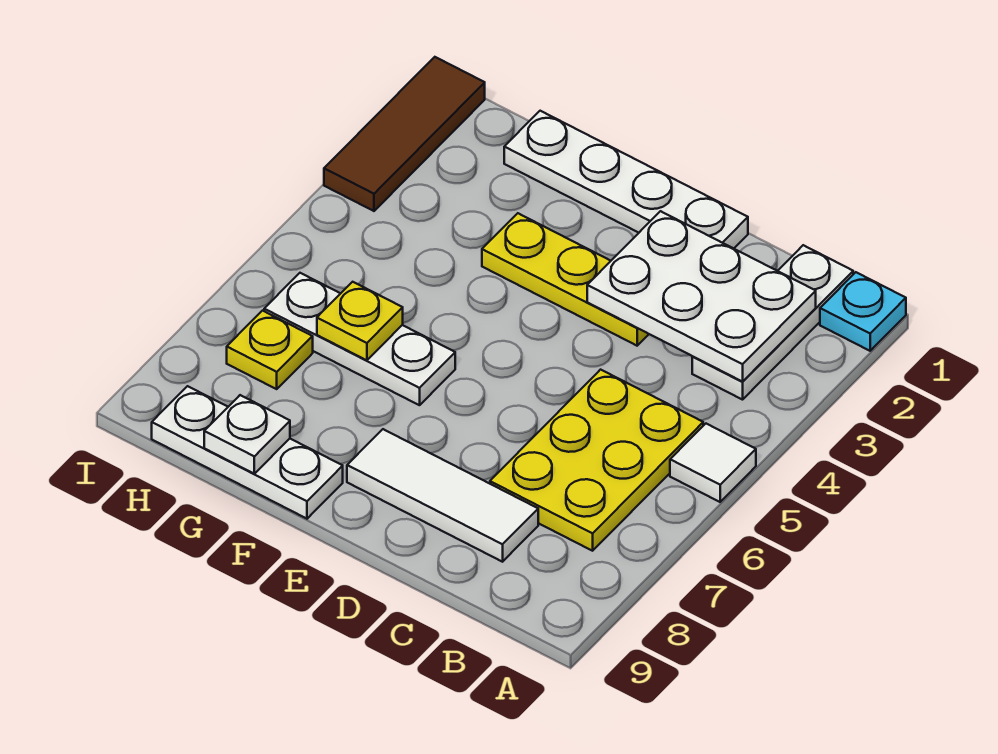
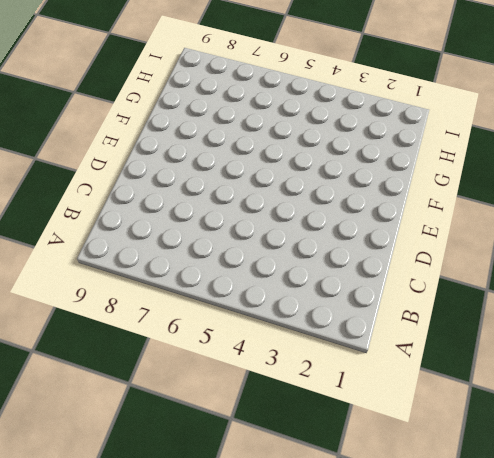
none -> cyan 1x1 plate [820,272,906,351]
none -> white 1x1 tile [670,424,756,502]
none -> white 1x3 plate [692,245,853,400]

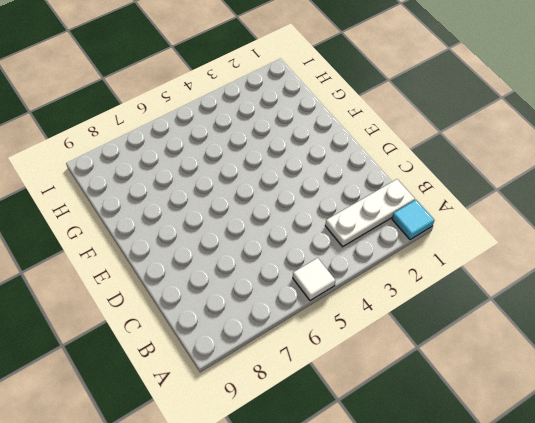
cyan 1x1 tile [392,200,434,240] -> cyan 1x1 plate [820,272,906,351]
none -> yellow 2x3 plate [490,370,703,551]
none -> white 1x3 tile [347,429,538,562]
none -> white 1x4 plate [504,111,748,248]

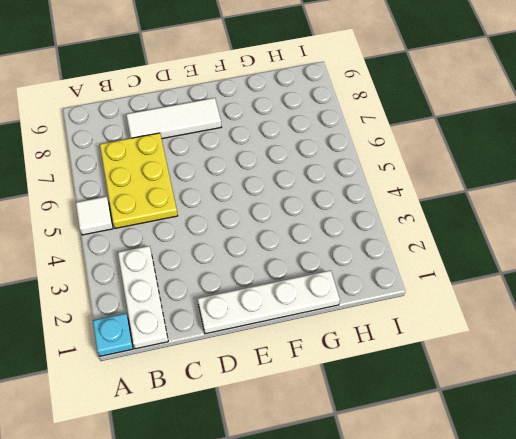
none -> yellow 1x3 plate [482,213,649,346]
none -> white 1x3 plate [264,273,455,405]
none -> white 1x3 plate [152,386,343,519]

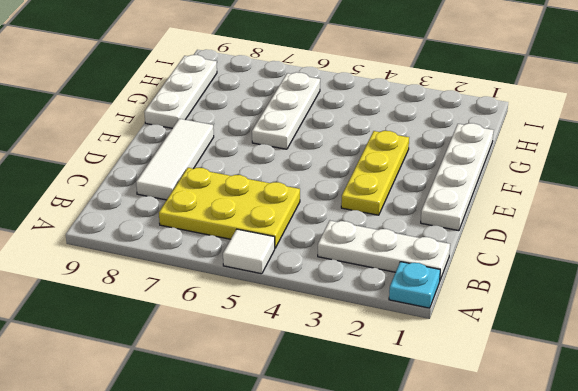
none -> yellow 1x1 plate [227,311,313,389]
none -> brown 1x3 tile [324,57,485,211]
none -> white 2x3 plate [587,211,816,382]

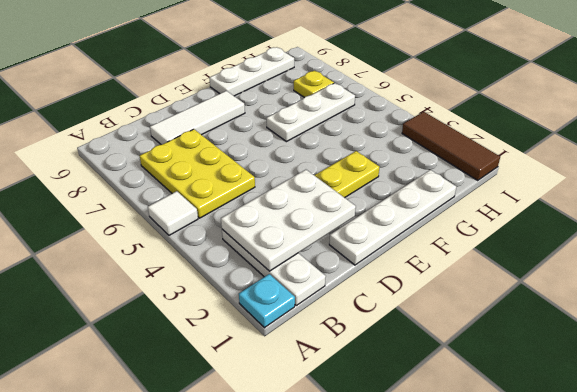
none -> yellow 1x1 plate [317,282,403,360]
none -> white 1x1 plate [204,395,290,474]

